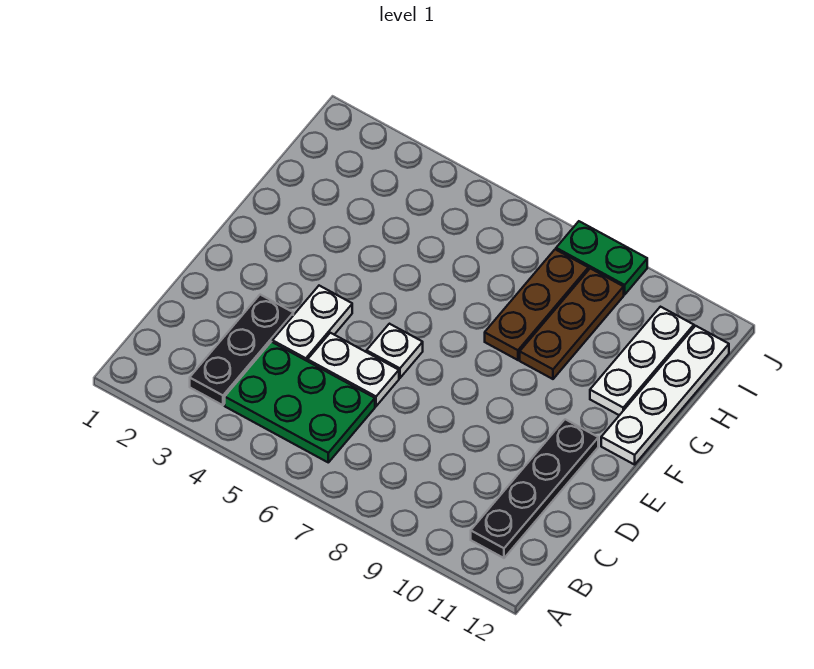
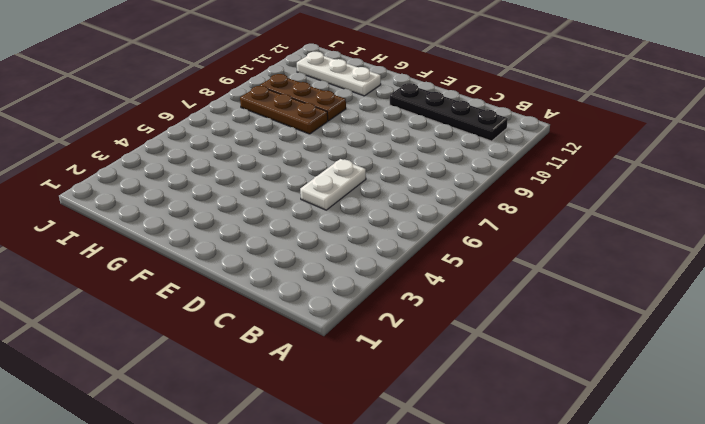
none -> black 1x3 plate [190,295,293,405]
none -> green 2x3 plate [225,342,375,462]

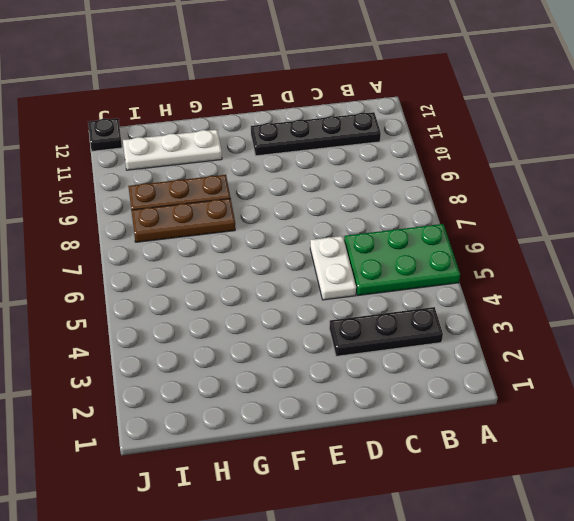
green 2x3 plate [344,224,460,296] -> green 2x3 plate turned to [225,342,375,462]
black 1x1 plate [88,118,122,151] -> none
none -> white 1x2 plate [272,286,352,361]
none -> white 1x1 plate [367,324,423,378]

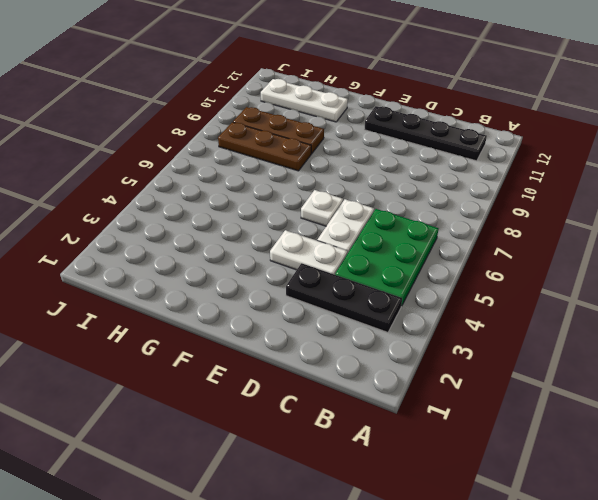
none -> white 1x4 plate [601,326,729,465]
none -> green 1x2 plate [556,221,647,295]

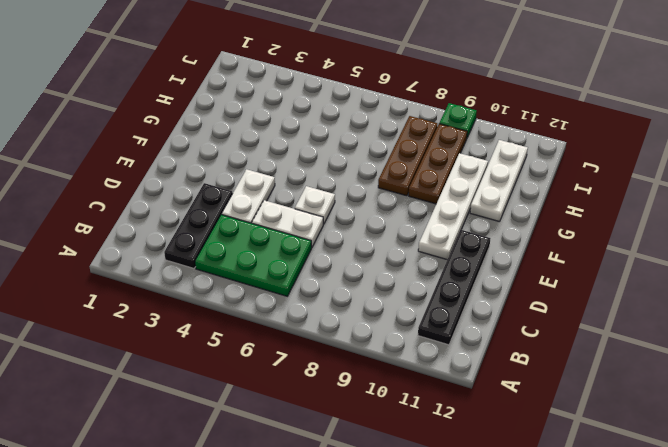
white 1x4 plate [418,153,488,259] -> white 1x4 plate moved to [601,326,729,465]
green 1x1 plate [439,103,477,137] -> green 1x2 plate [556,221,647,295]

